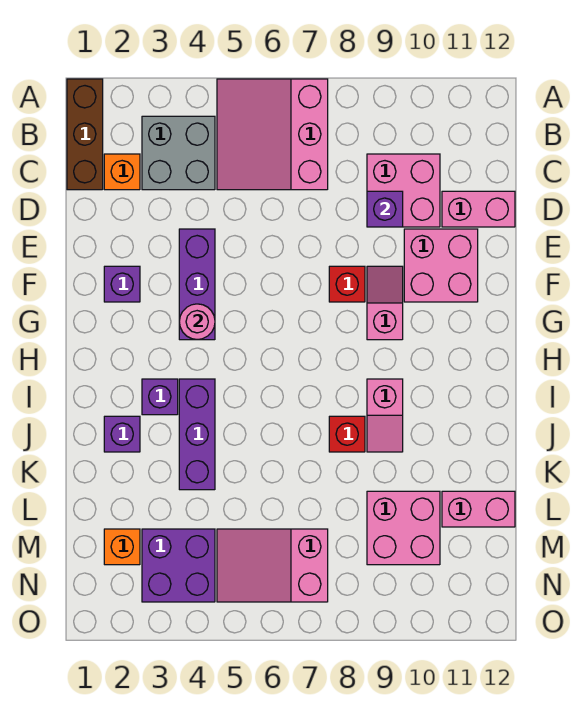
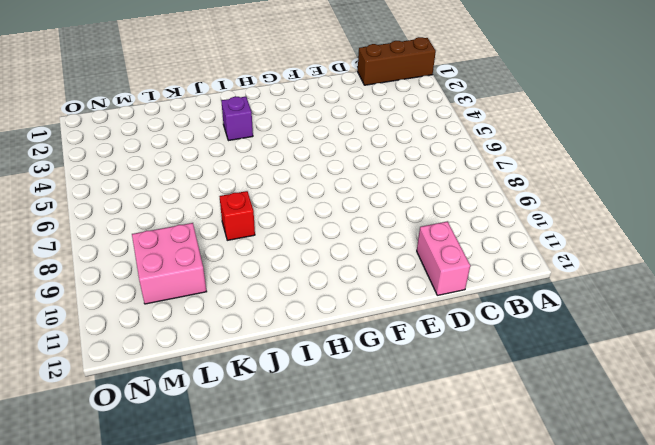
none -> pink 3x3 slope [217,79,328,190]
none -> grey 2x2 brick [142,116,215,190]
none -> orange 1x1 brick [104,154,140,190]

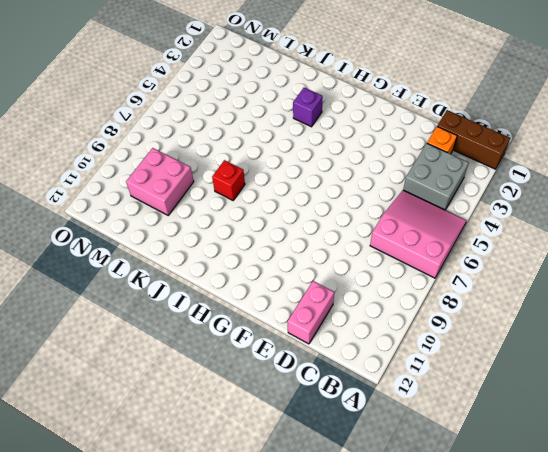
none -> pink 2x2 brick [367,154,440,227]
none -> purple 1x3 brick [179,229,215,340]
none -> pink 2x2 brick [404,229,478,302]

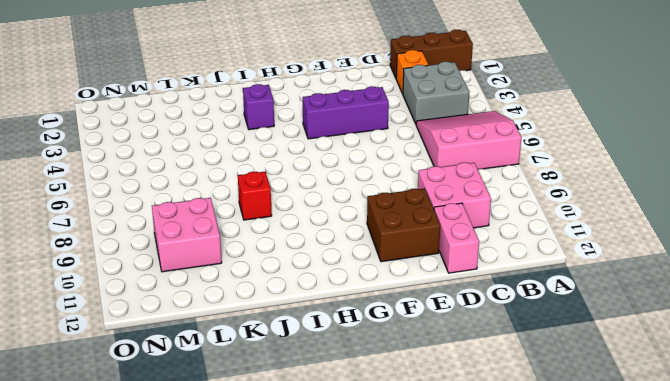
brown 2x2 brick [367,188,440,262] -> pink 2x2 brick [404,229,478,302]
none -> purple 1x1 brick [104,266,140,302]
none -> red 1x1 brick [329,266,365,302]
none -> pink 1x2 slope [367,266,403,340]

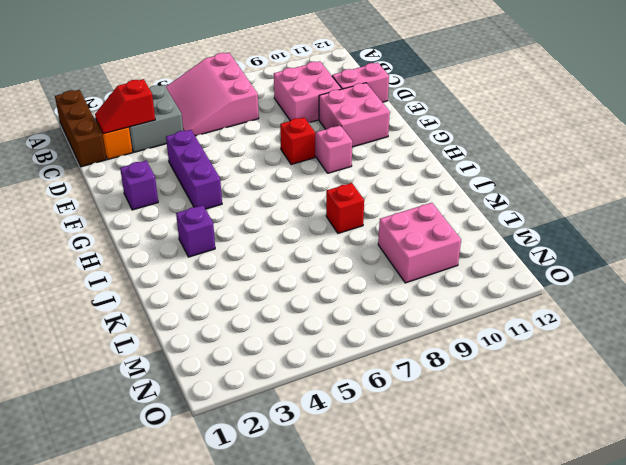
red 1x2 slope [95,79,155,134] -> none
none -> purple 1x3 brick [179,379,215,490]
none -> pink 1x2 slope [367,379,403,452]
none -> purple 1x1 brick [104,416,140,452]

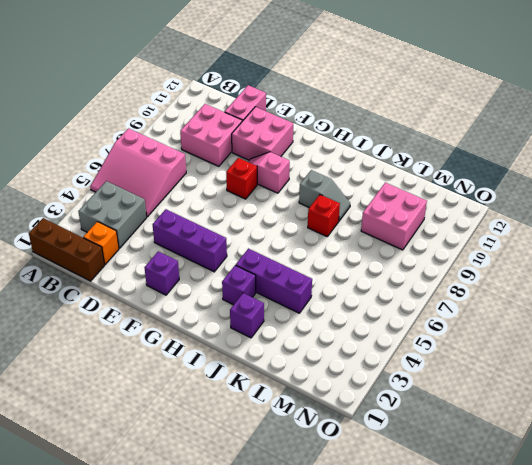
grey 1x2 slope [299,170,350,221] -> pink 1x2 slope [367,379,403,452]
none -> pink 1x2 brick [442,491,515,527]
none -> orange 1x1 brick [104,529,140,565]
none -> purple 2x2 brick [142,529,215,602]

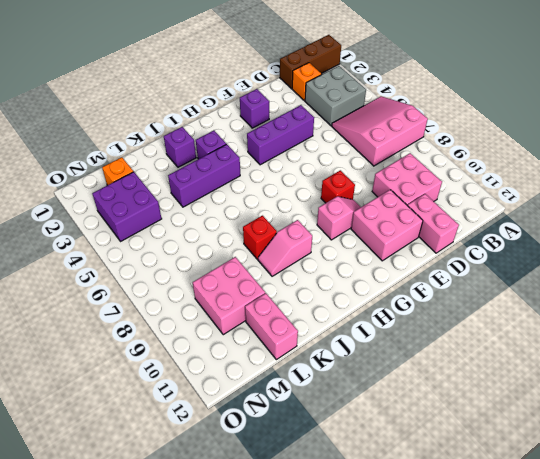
none -> pink 2x3 slope [217,529,328,602]
none -> purple 1x1 brick [367,191,403,227]
none -> pink 1x1 round brick [179,304,215,340]

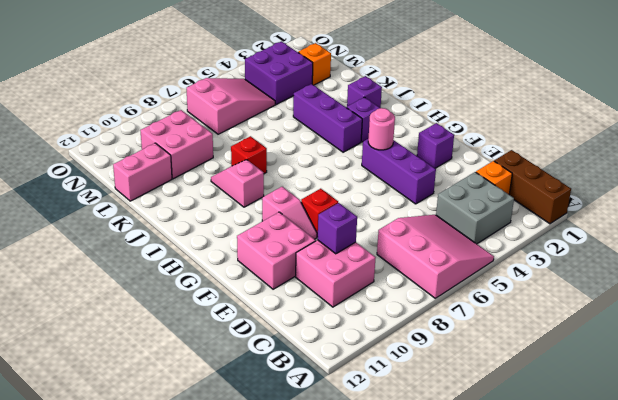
none -> pink 1x2 brick [442,191,515,227]

